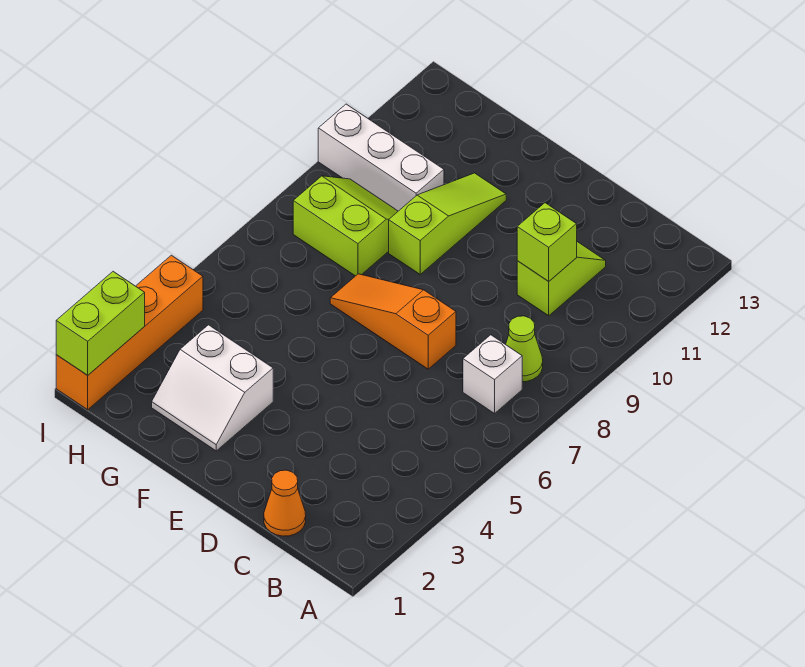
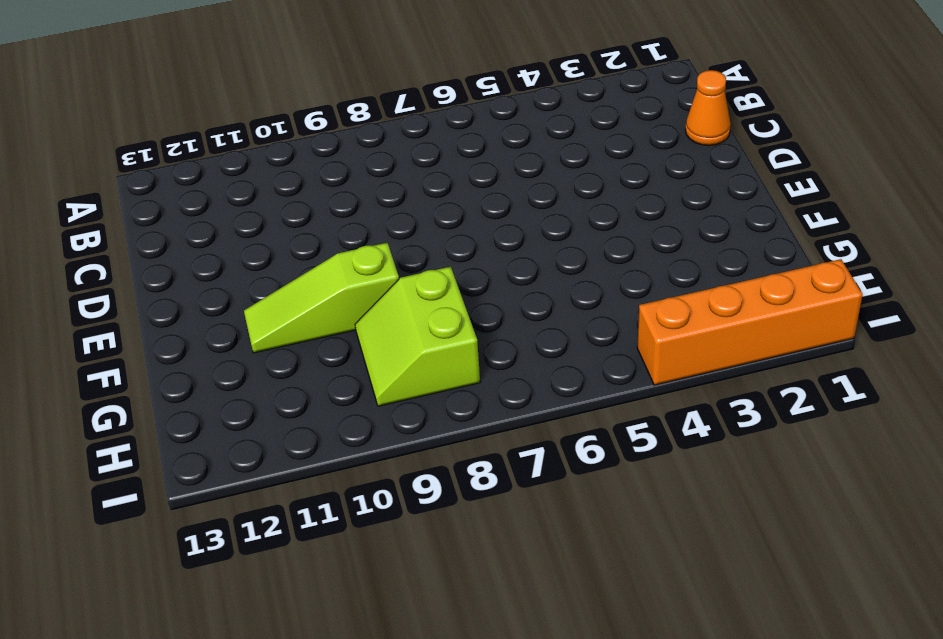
none -> white 1x1 brick [463,335,522,414]
none -> lime 1x1 cone [506,316,543,382]
none -> lime 1x2 slope [517,242,606,316]

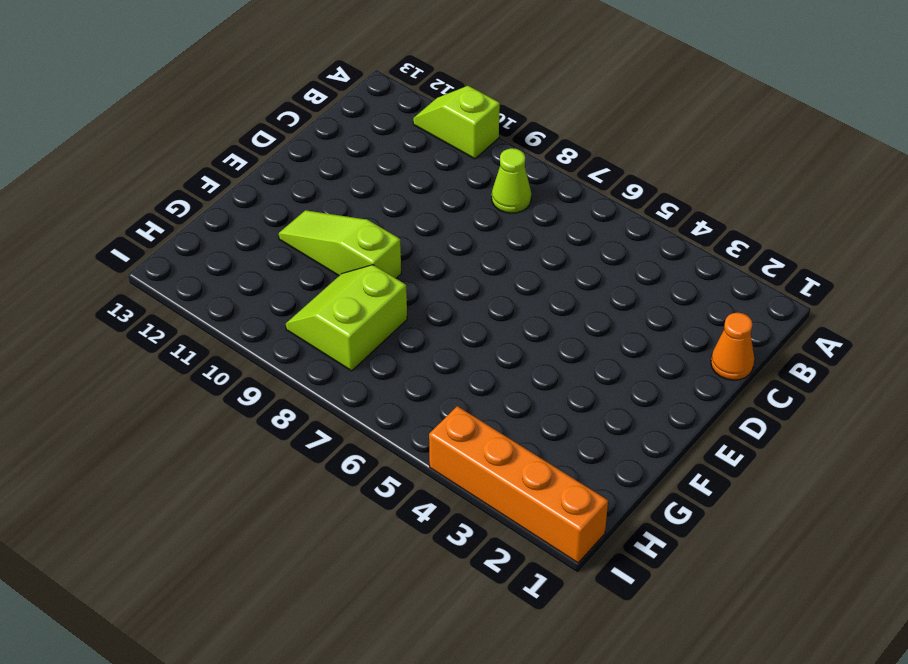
lime 1x2 slope [413,86,500,159] -> lime 1x2 slope moved to [517,242,606,316]
none -> white 1x1 brick [463,335,522,414]
none -> orange 1x3 slope [330,274,456,369]
none -> white 2x2 slope [152,325,273,451]

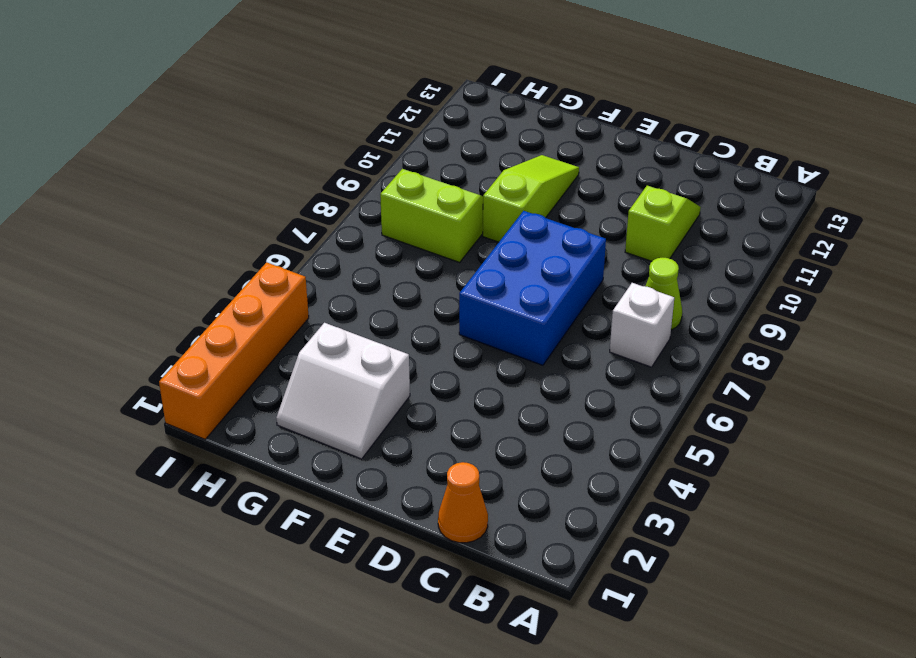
blue 2x3 brick [459,211,606,365] -> orange 1x3 slope [330,274,456,369]
none -> white 1x3 brick [318,104,444,211]
none -> lime 1x1 brick [517,203,577,281]
none -> lime 1x2 brick [56,272,145,375]

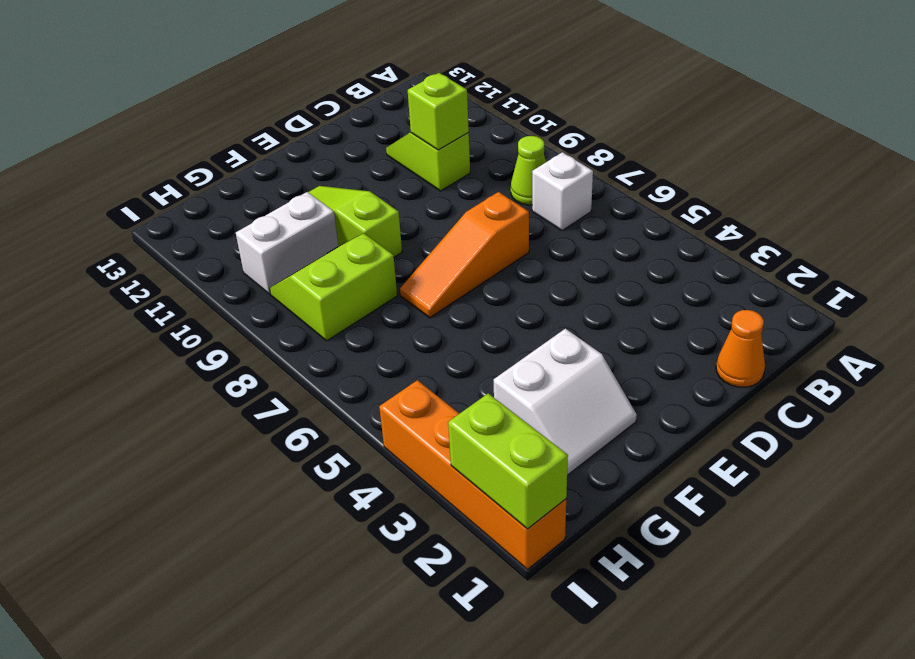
white 1x2 brick [236,192,339,294] -> white 1x3 brick [318,104,444,211]

